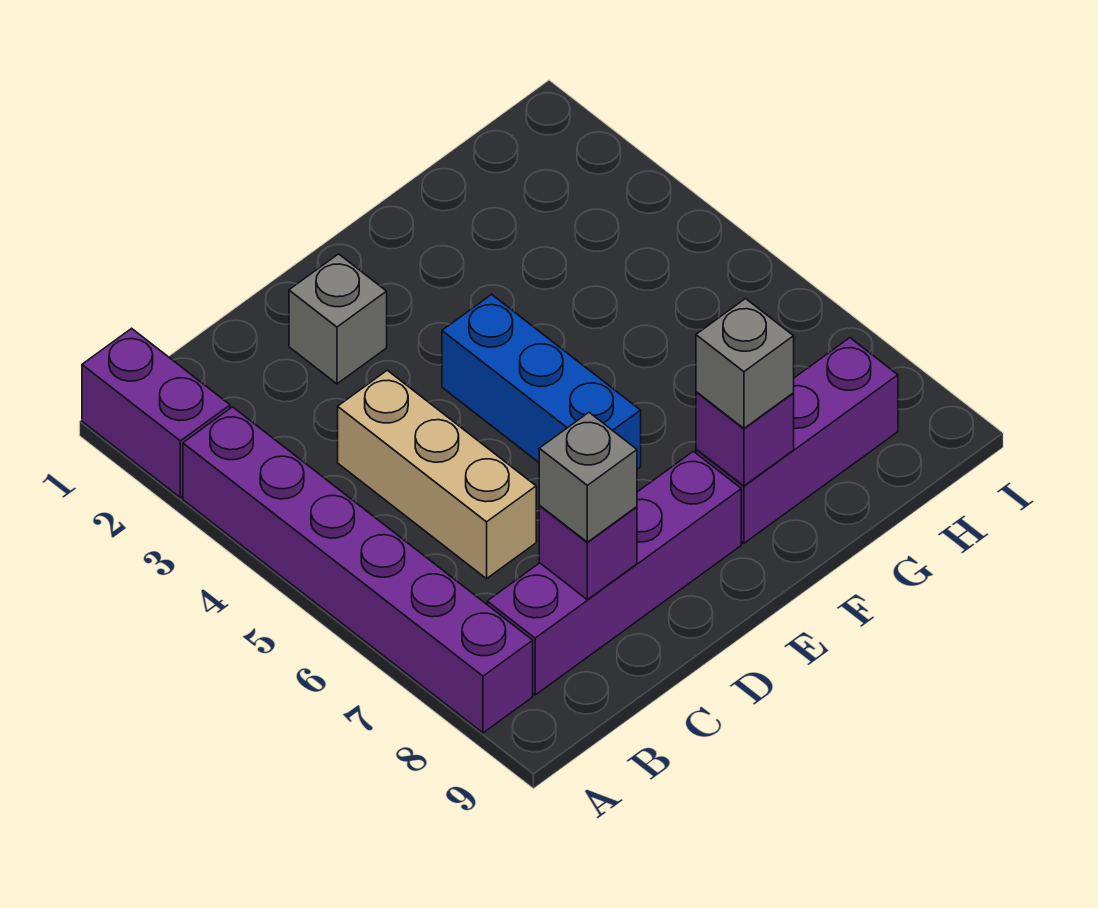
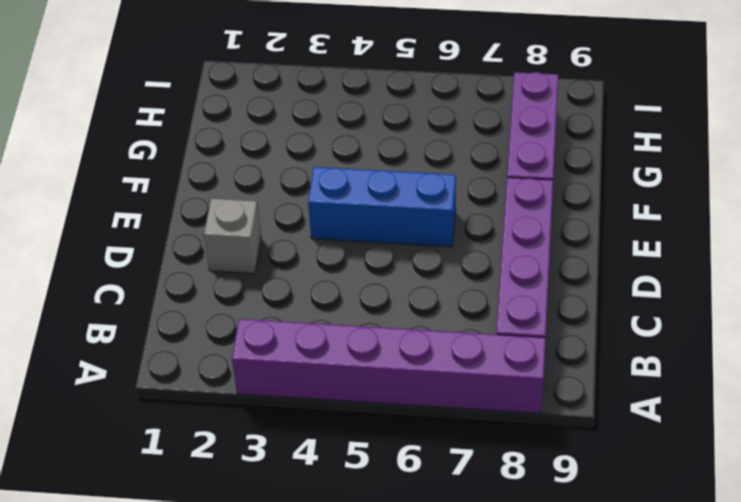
none -> purple 1x2 brick [82,328,230,498]
none -> tan 1x3 brick [338,370,536,579]

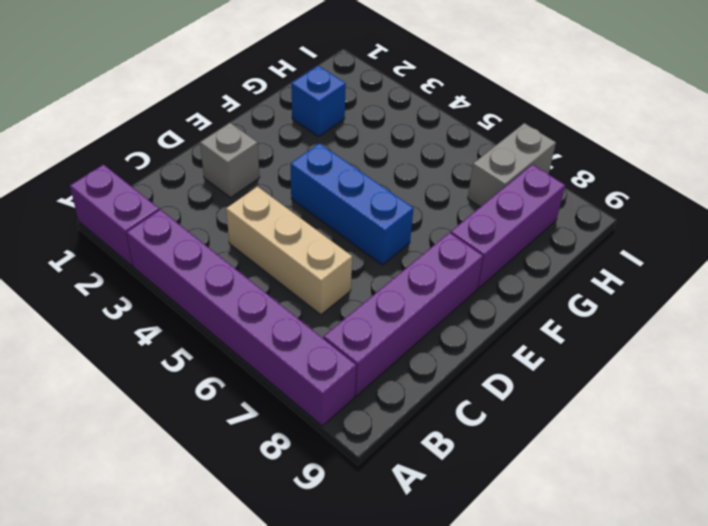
blue 1x1 brick [291,66,346,137] -> none
grey 1x2 brick [468,123,556,207] -> none
none -> purple 1x1 brick [539,506,637,600]
none -> purple 1x1 brick [696,392,794,486]

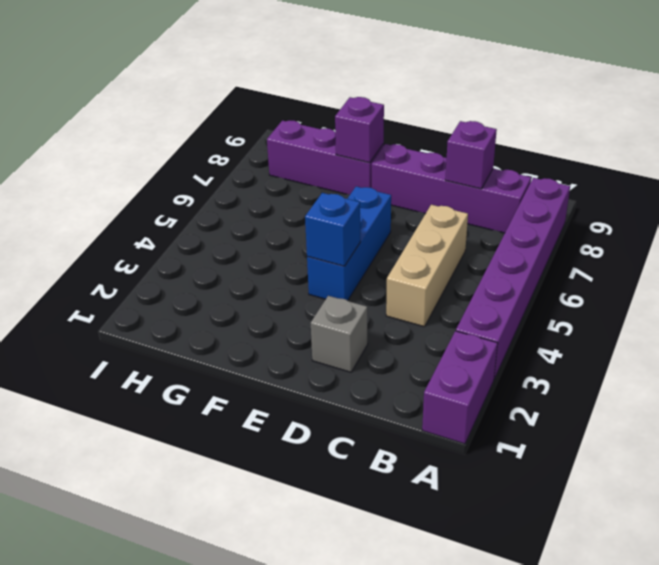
blue 1x1 brick [305,193,360,266] -> none
none -> grey 1x1 brick [539,413,637,542]
none -> grey 1x1 brick [696,299,794,428]

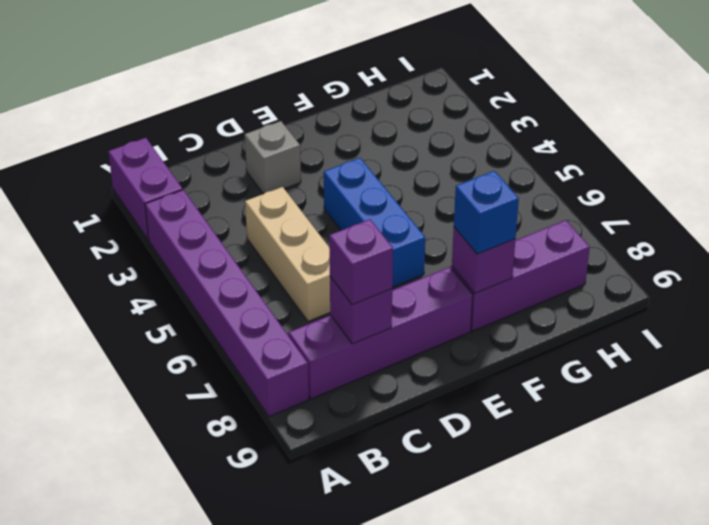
purple 1x1 brick [329,219,393,305] -> grey 1x1 brick [539,413,637,542]
blue 1x1 brick [454,171,519,254] -> grey 1x1 brick [696,299,794,428]

